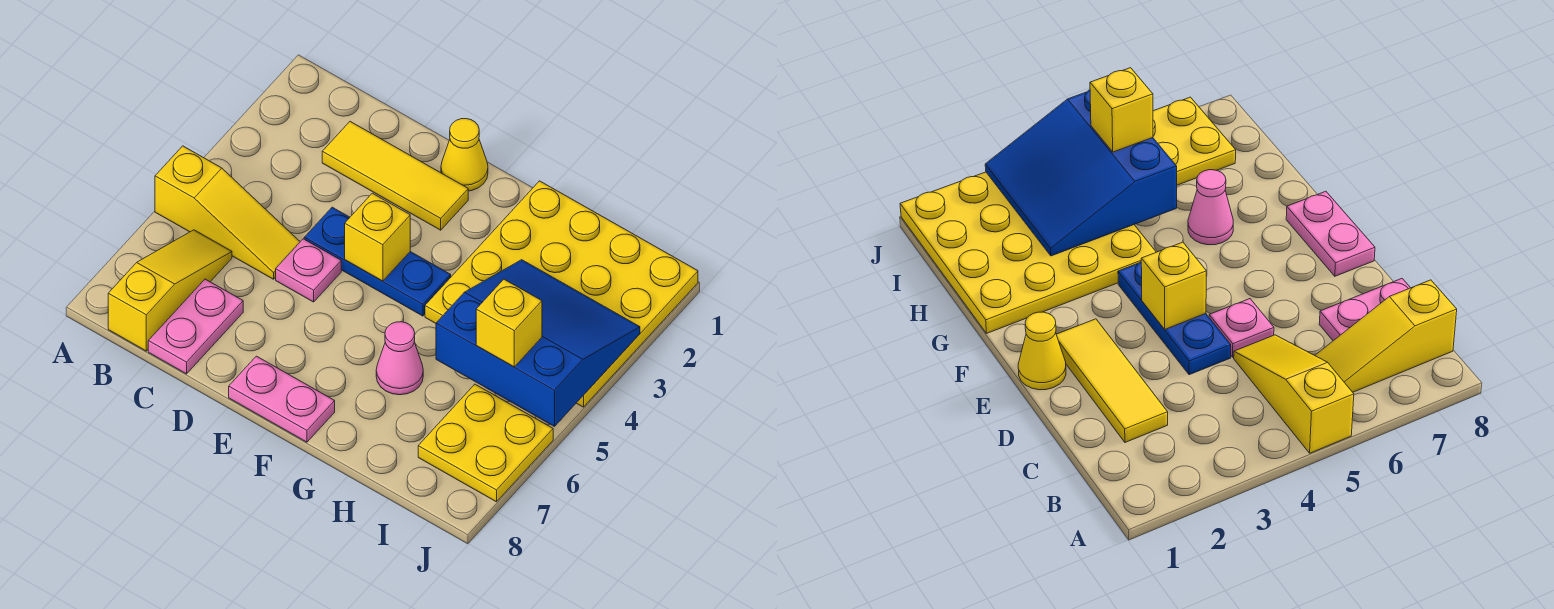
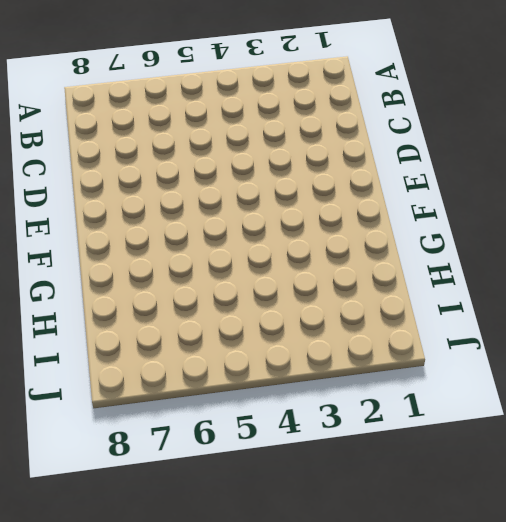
none -> yellow 1x3 slope [155,146,300,279]
none -> yellow 1x3 slope [108,230,232,351]
none -> yellow 1x3 tile [322,122,468,230]

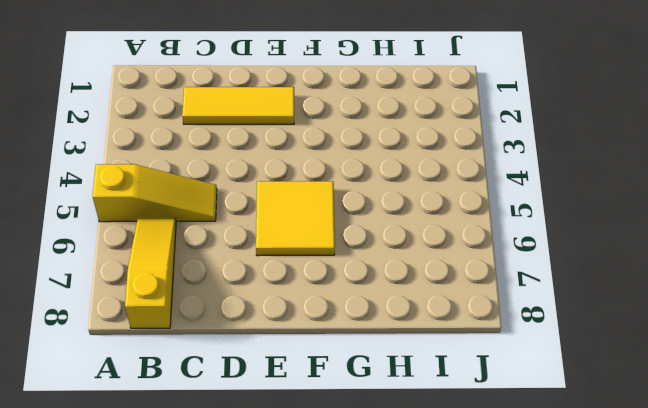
yellow 2x2 tile [256,181,335,256] -> none
none -> pink 1x2 plate [148,279,243,374]
none -> blue 1x3 plate [304,207,451,316]
none -> pink 1x1 plate [276,239,341,302]

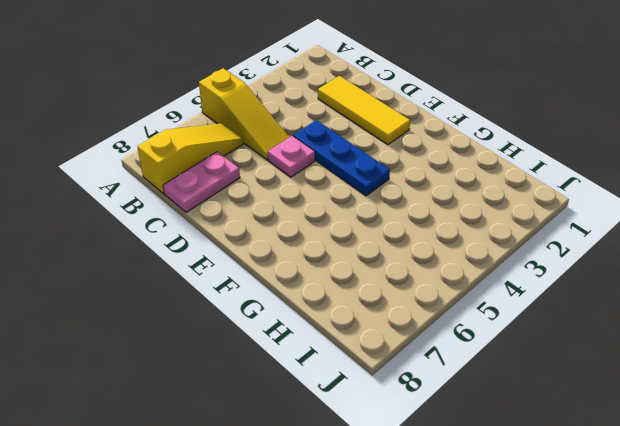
none -> yellow 1x1 cone [441,119,488,191]
none -> pink 1x2 plate [229,356,335,442]
none -> yellow 4x4 plate [425,181,698,407]

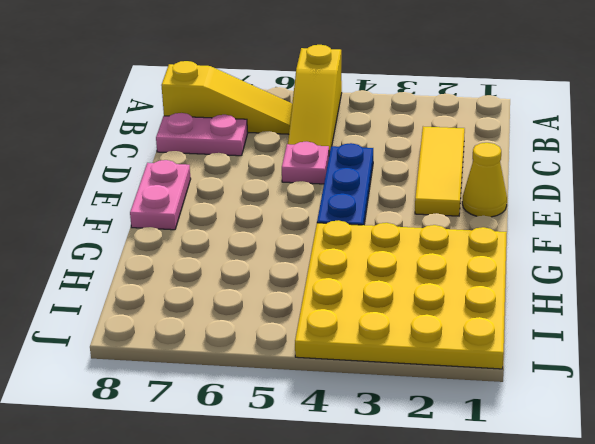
none -> pink 1x1 cone [376,322,423,395]
none -> yellow 2x2 plate [418,384,553,502]
none -> yellow 1x1 brick [345,193,410,281]

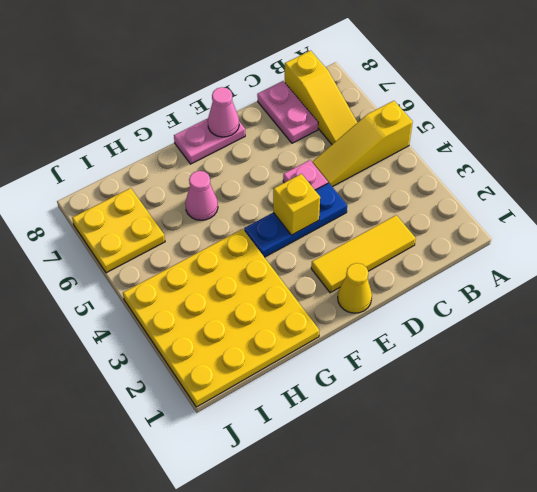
pink 1x1 cone [208,87,239,137] -> none
none -> blue 3x3 slope [436,260,640,426]
none -> yellow 1x1 brick [476,279,542,367]

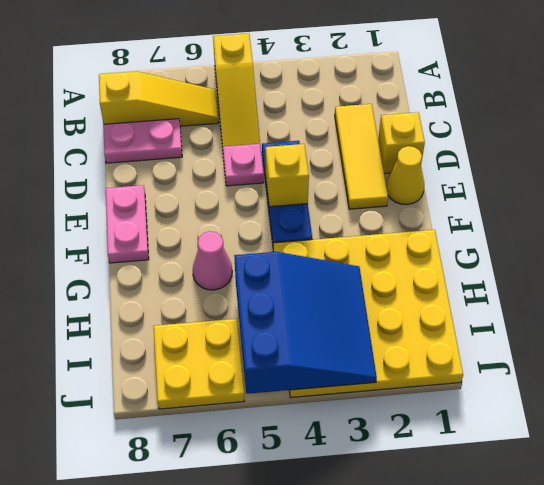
yellow 1x1 brick [378,112,425,173] -> yellow 1x1 brick moved to [476,279,542,367]

